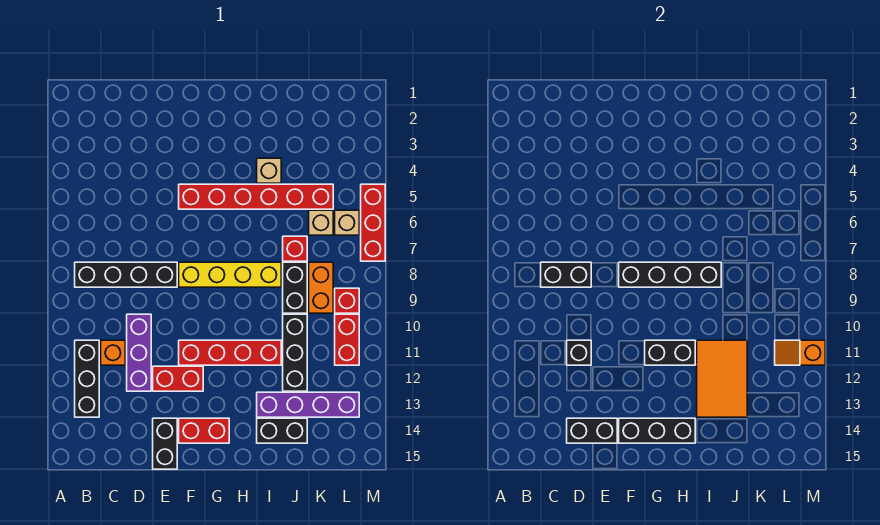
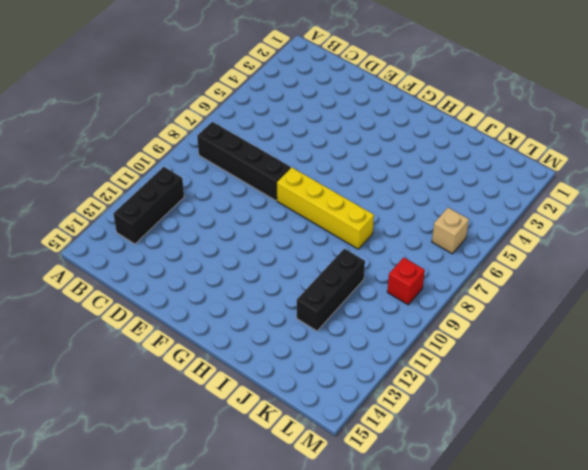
none -> orange 1x1 brick [101,340,125,365]
none -> purple 1x3 brick [127,314,151,391]
none -> red 1x2 brick [153,366,203,391]
none -> black 1x2 brick [153,418,177,469]

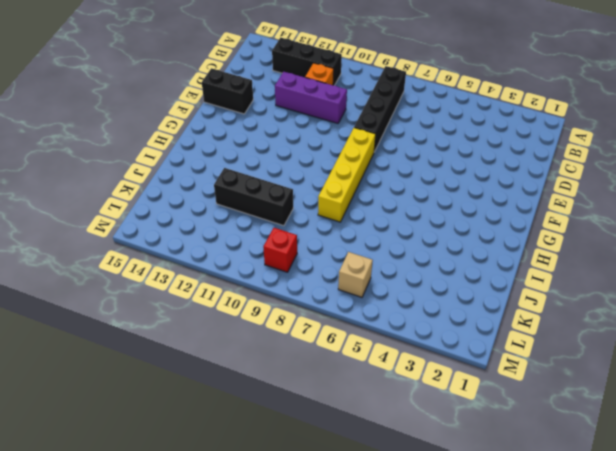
none -> red 1x2 brick [153,366,203,391]
none -> red 1x6 brick [179,184,333,209]
none -> red 1x4 brick [179,340,281,365]
none -> red 1x2 brick [179,418,229,443]

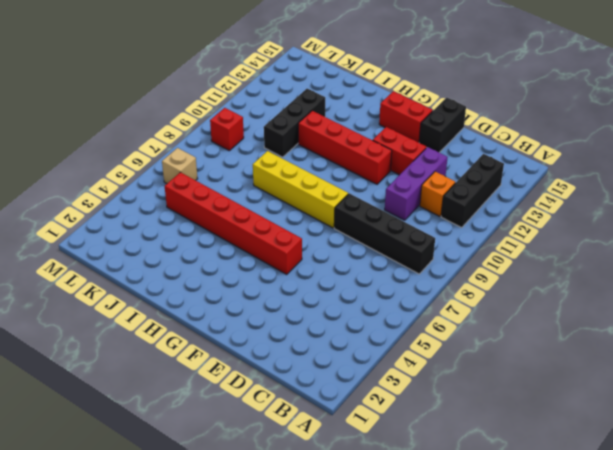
none -> tan 1x1 brick [257,158,281,183]
none -> purple 1x4 brick [257,392,359,417]
none -> black 1x2 brick [257,418,307,443]
none -> red 1x1 brick [283,236,307,261]

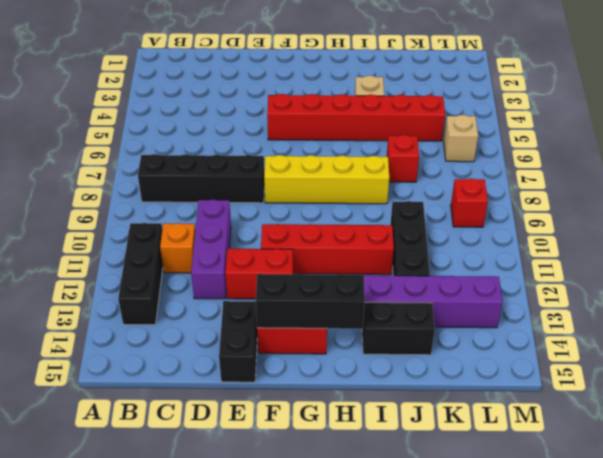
none -> black 1x2 brick [283,262,307,313]
none -> tan 1x1 brick [309,210,333,235]
none -> orange 1x2 brick [309,262,333,313]
none -> red 1x2 brick [335,314,359,365]

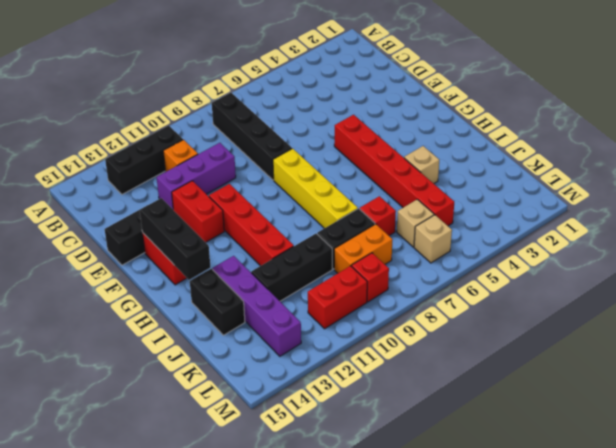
none -> red 1x3 brick [361,184,385,261]
none -> black 1x2 brick [541,262,591,287]
none -> black 1x1 brick [567,340,591,365]
none -> black 1x2 brick [567,418,617,443]

